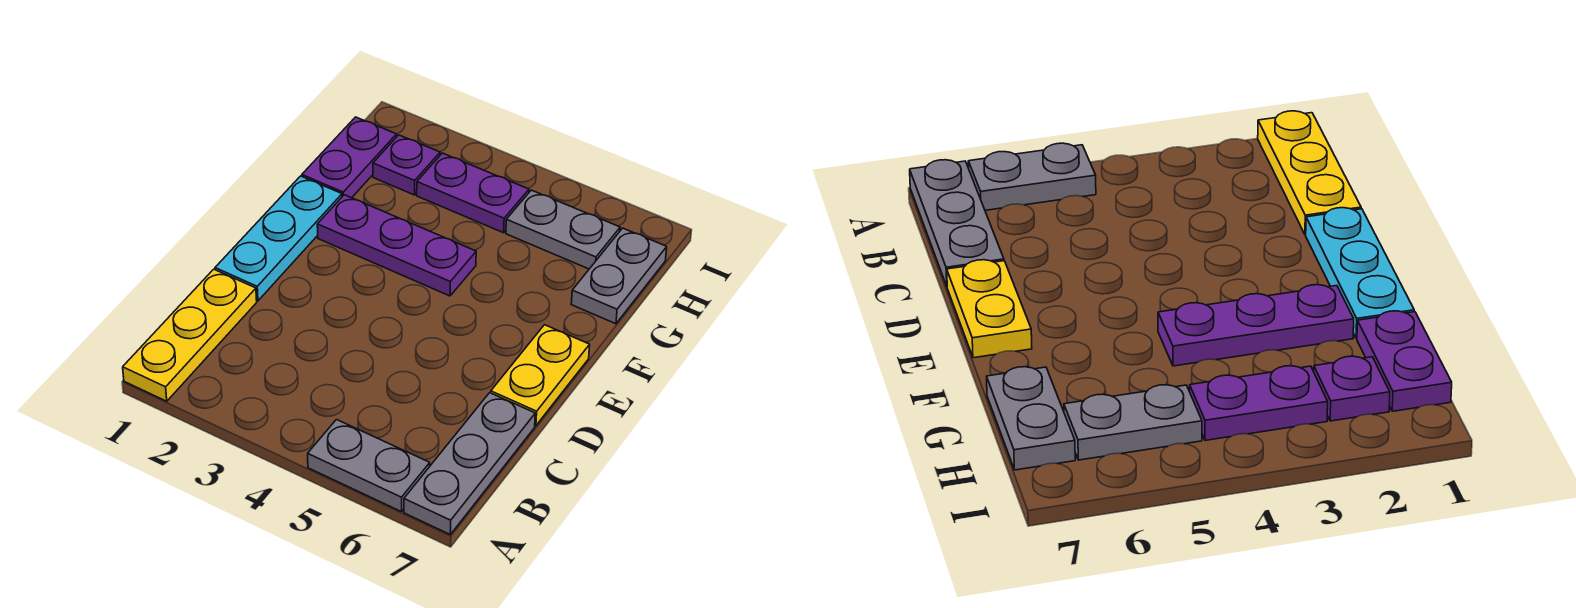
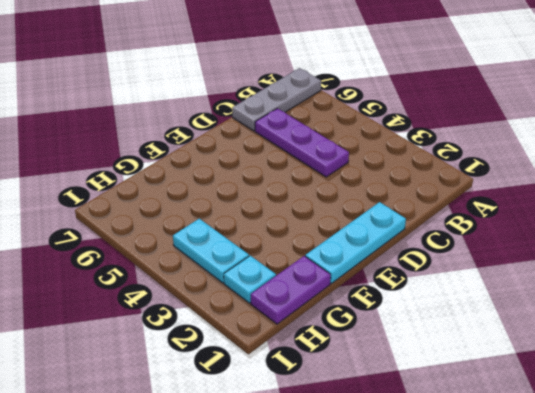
purple 1x3 plate [255,108,349,177] -> purple 1x3 plate moved to [317,195,476,296]
cyan 1x1 plate [224,256,276,303] -> purple 1x1 plate [373,135,440,195]
cyan 1x2 plate [173,219,249,283] -> purple 1x2 plate [417,153,529,233]
none -> yellow 1x3 plate [123,269,257,401]
none -> grey 1x2 plate [308,420,430,512]

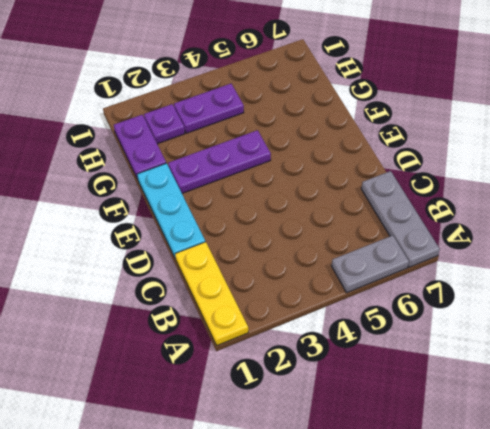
none -> yellow 1x2 plate [491,325,590,426]
none -> grey 1x2 plate [571,228,667,324]

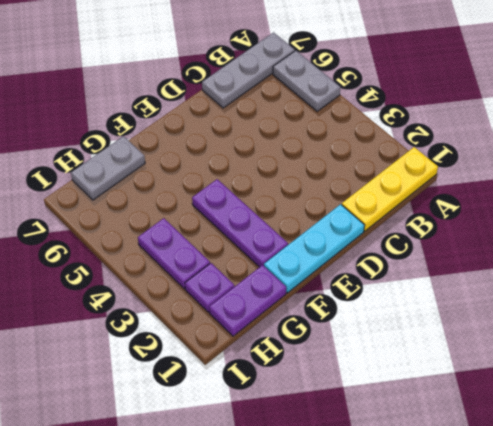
none -> yellow 1x2 plate [491,325,590,426]
none -> grey 1x2 plate [506,190,620,269]

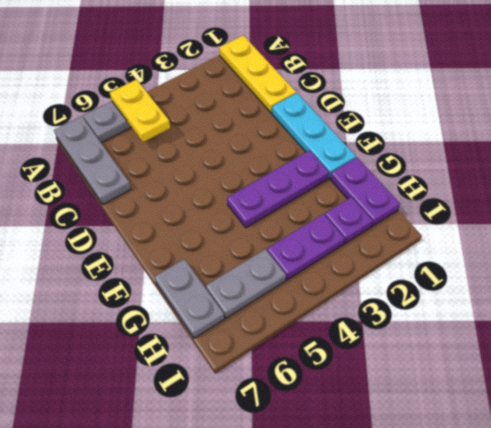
yellow 1x2 plate [110,79,170,142] -> yellow 1x2 plate moved to [491,325,590,426]

